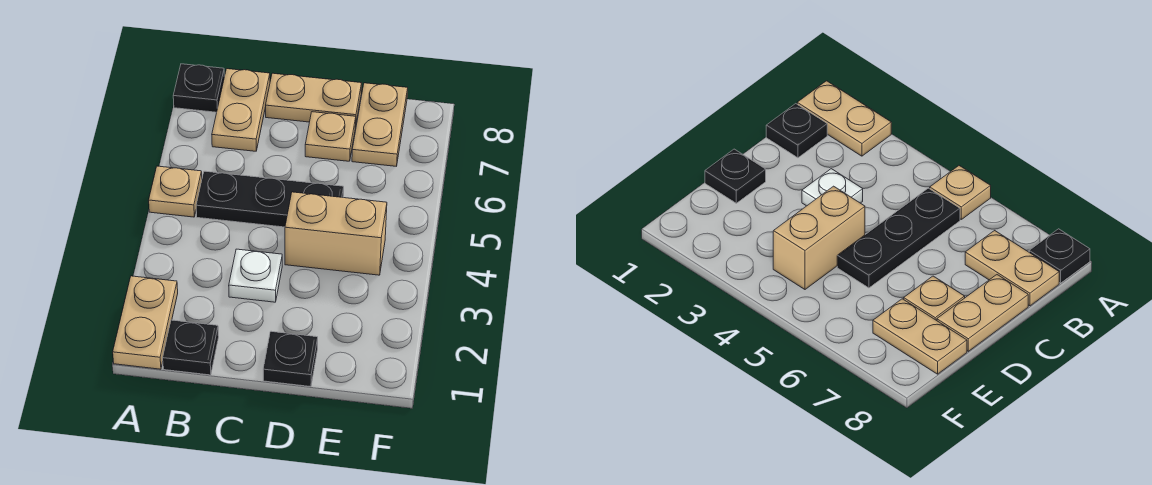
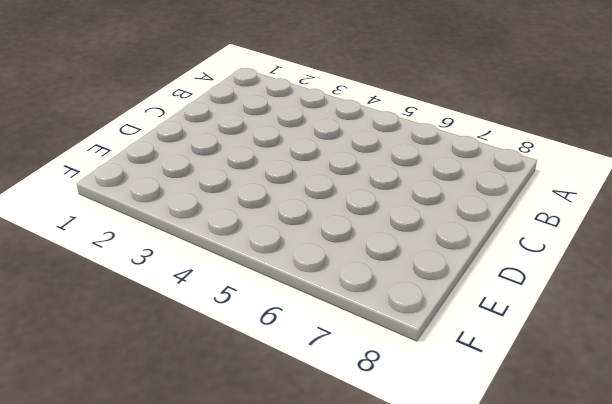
none -> tan 1x2 plate [113,276,178,369]
none -> tan 1x1 plate [149,166,202,217]
none -> black 1x1 plate [173,64,224,112]

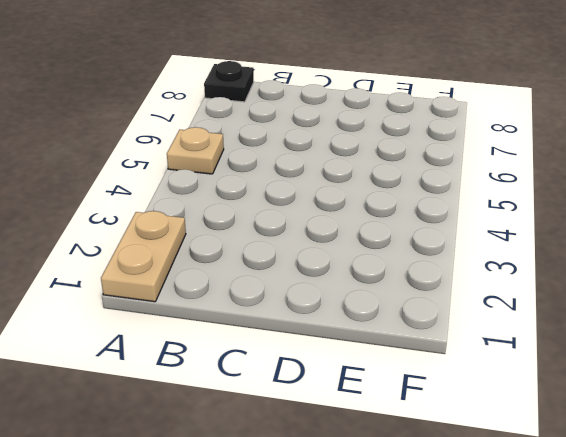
none -> black 1x1 plate [163,320,219,375]
none -> black 1x3 plate [196,171,344,227]
none -> tan 1x2 plate [212,69,270,151]

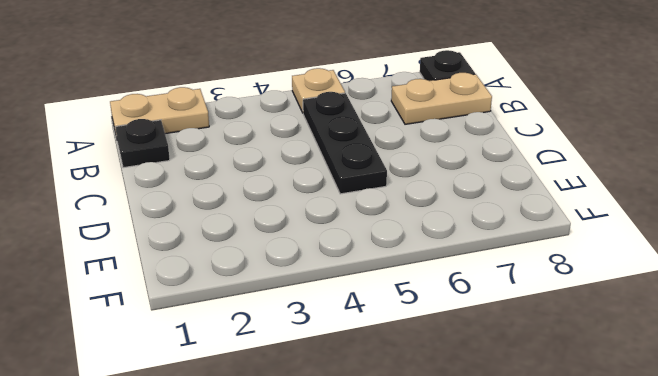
none -> white 1x1 plate [229,249,282,302]
none -> tan 1x2 plate [266,73,362,127]
none -> black 1x1 plate [263,331,318,387]

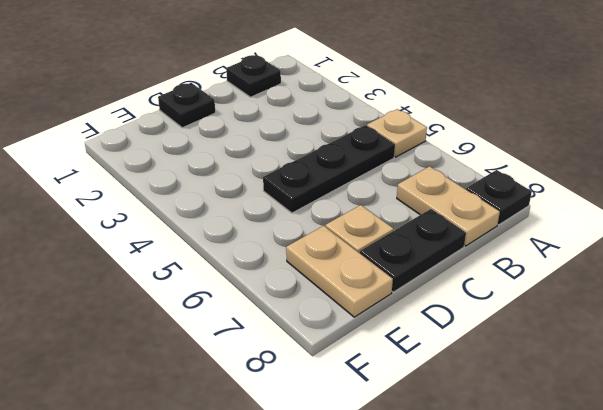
black 1x2 plate [360,209,466,292] -> tan 1x2 plate [266,73,362,127]
none -> tan 1x2 plate [113,276,178,369]
none -> white 1x1 plate [229,249,282,302]
none -> tan 1x2 brick [285,192,387,275]

